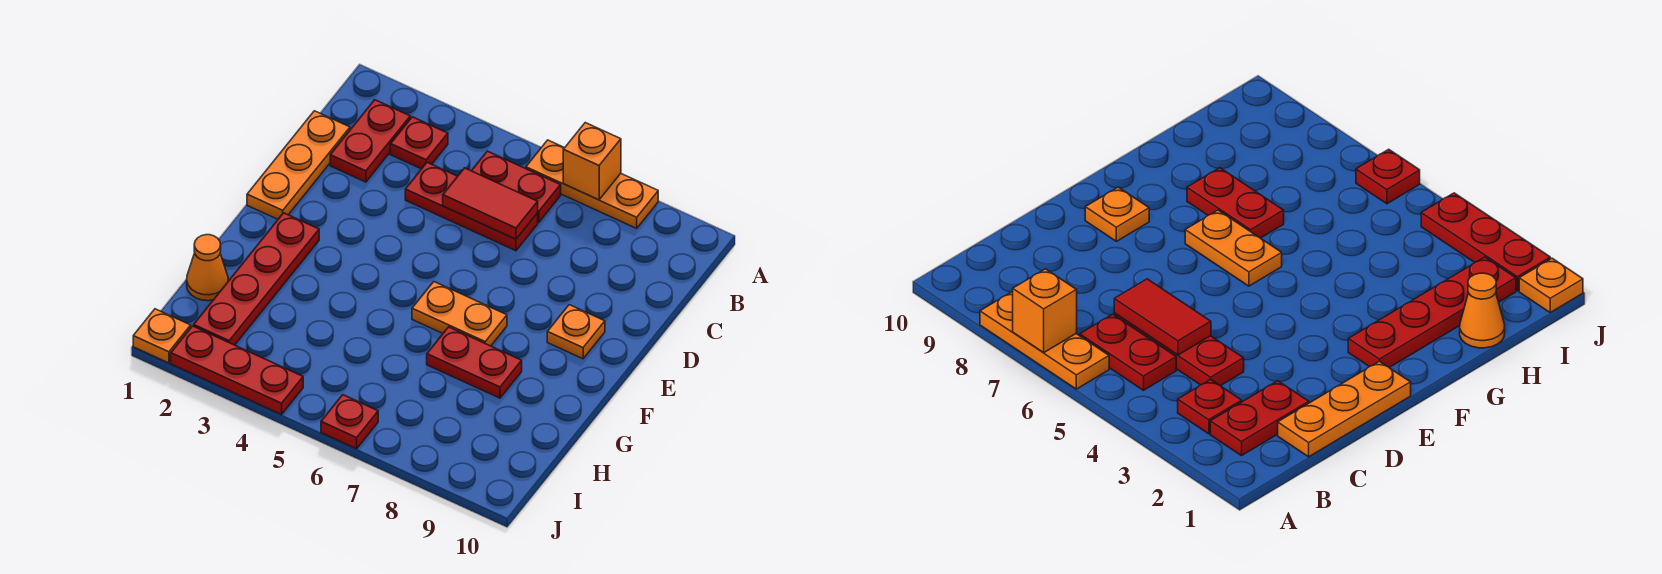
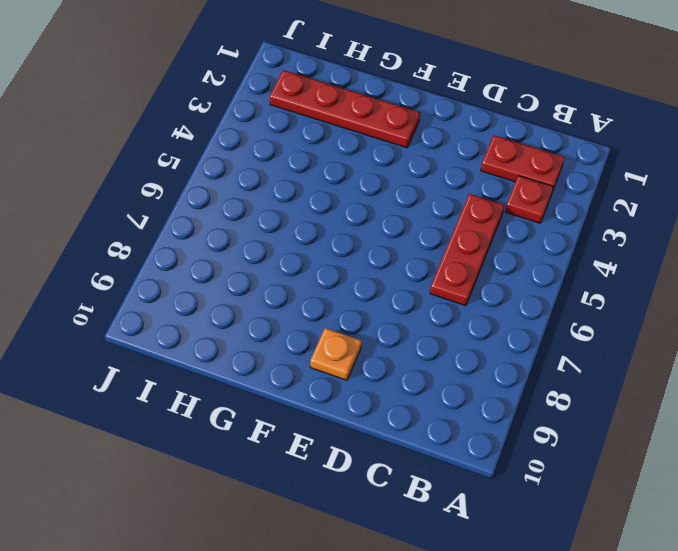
none -> orange 1x3 plate [526,140,658,228]
none -> red 1x2 plate [472,151,561,222]
none -> orange 1x3 plate [247,111,350,219]

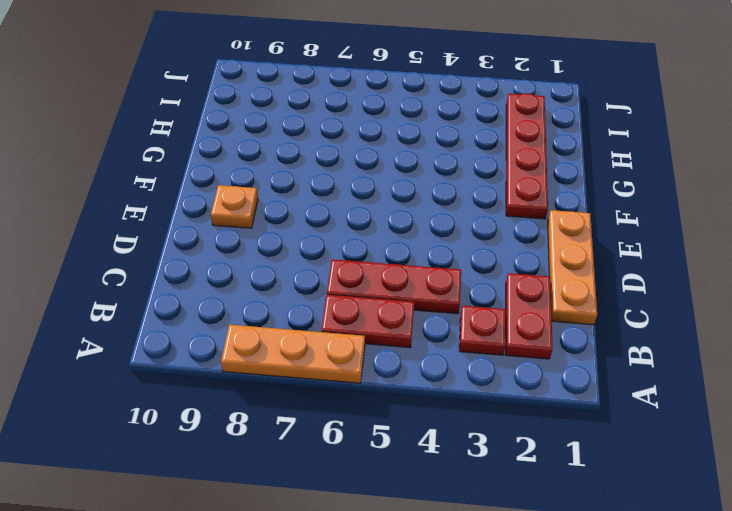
none -> orange 1x2 plate [412,282,507,346]
none -> red 1x2 plate [427,327,522,398]
none -> orange 1x1 cone [187,235,228,301]

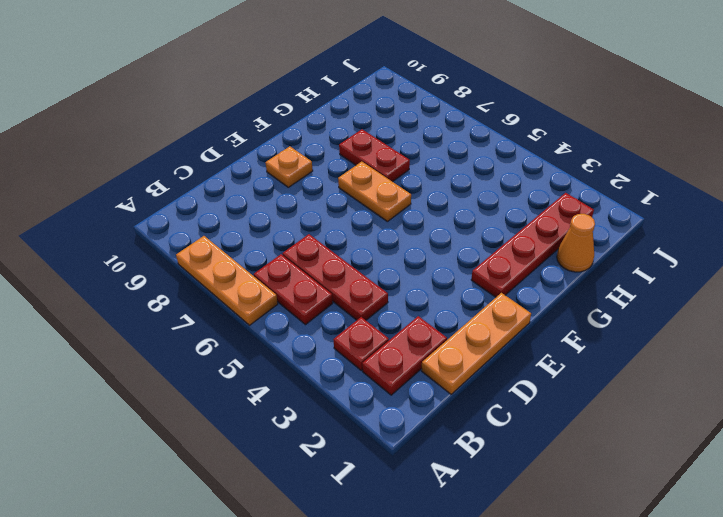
none -> orange 1x1 plate [133,309,191,363]
none -> red 1x3 plate [171,326,303,414]
none -> red 1x1 plate [321,395,378,449]

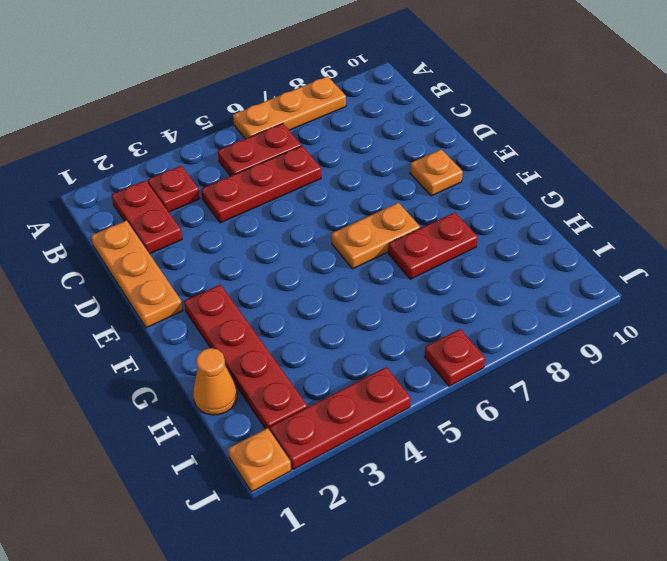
none -> orange 1x1 brick [563,123,621,200]
none -> red 1x2 tile [443,168,538,239]

